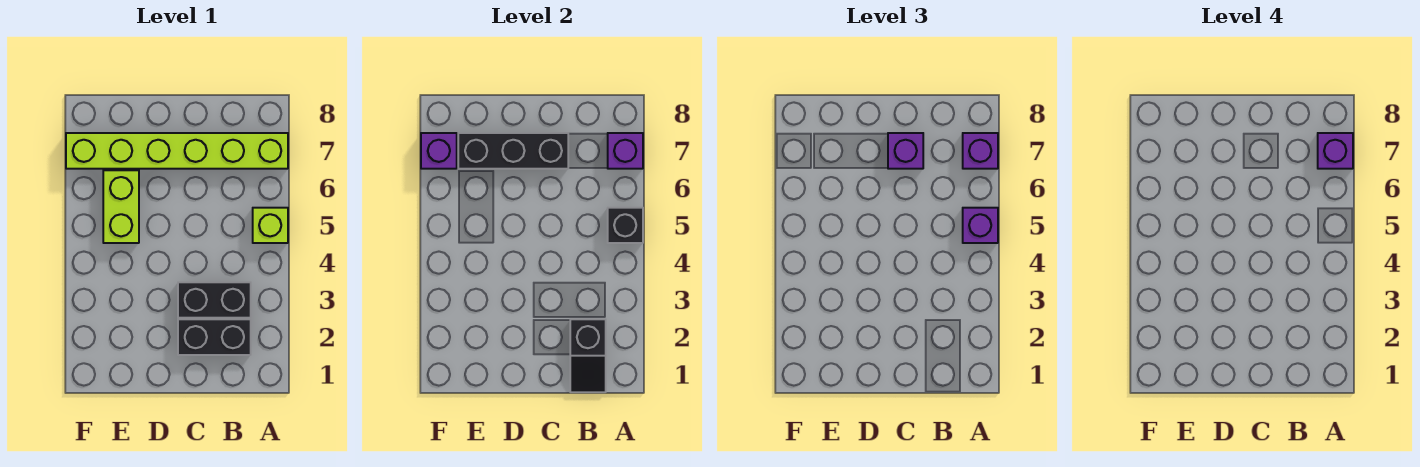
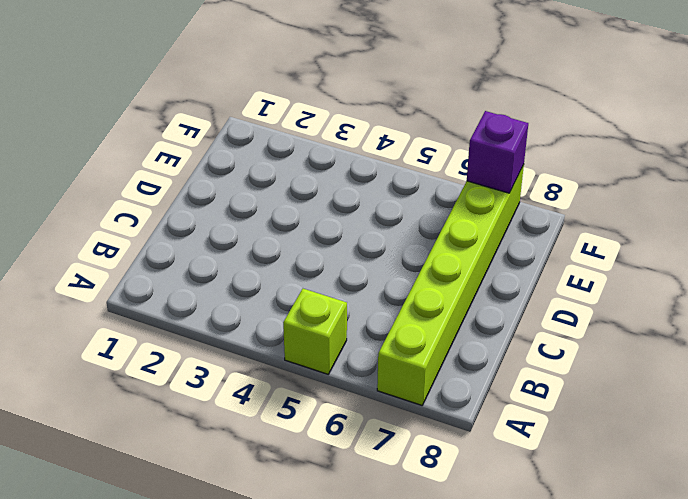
none -> black 1x2 brick [178,319,251,355]
none -> black 1x2 brick [178,282,251,318]
none -> lime 1x2 brick [103,170,139,243]

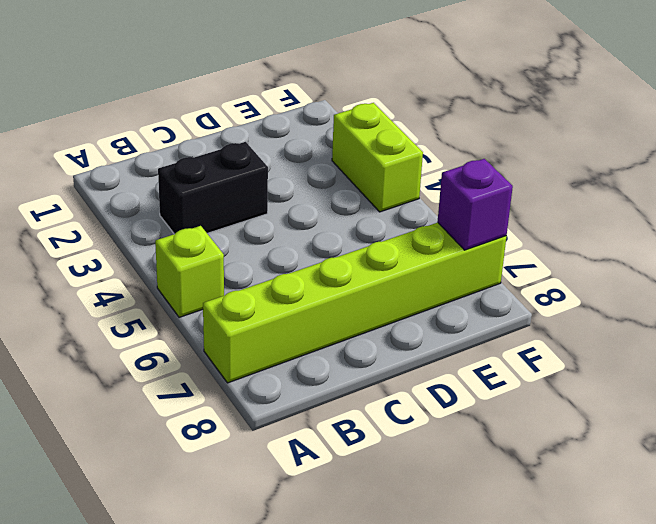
lime 1x2 brick [332,103,423,212] -> lime 1x2 brick moved to [103,170,139,243]
none -> black 1x2 brick [178,319,251,355]
none -> black 1x1 brick [608,208,643,243]
none -> purple 1x1 brick [608,133,643,169]

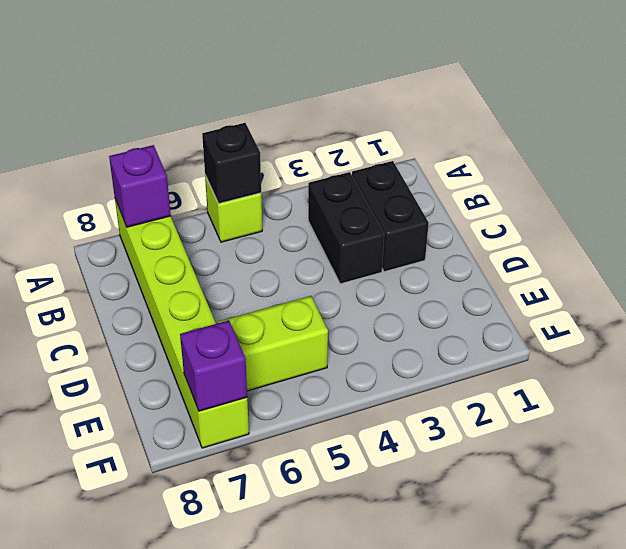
none -> black 1x2 slope [570,319,606,392]
none -> black 1x3 brick [458,133,568,169]
none -> purple 1x1 brick [963,208,998,243]

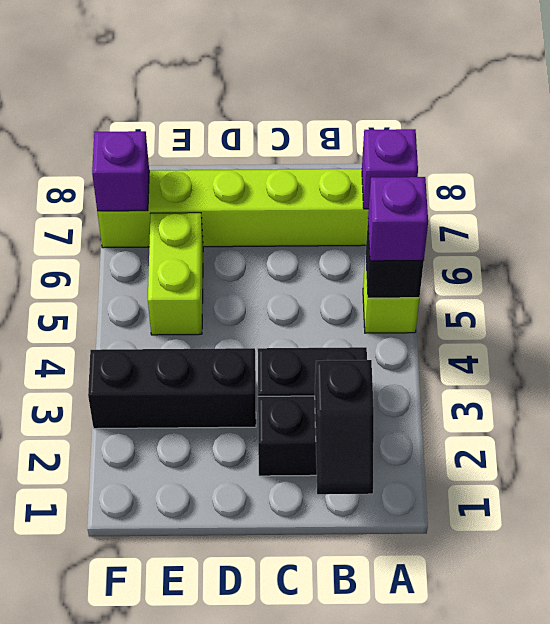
black 1x3 brick [88,348,256,429] -> black 1x3 brick moved to [458,133,568,169]
none -> purple 1x1 brick [963,133,998,169]
none -> purple 1x1 brick [888,133,923,169]
none -> purple 1x1 brick [1318,133,1353,169]

